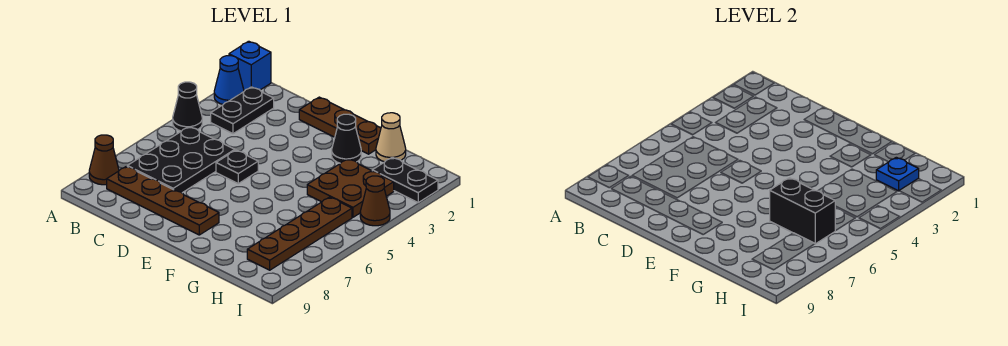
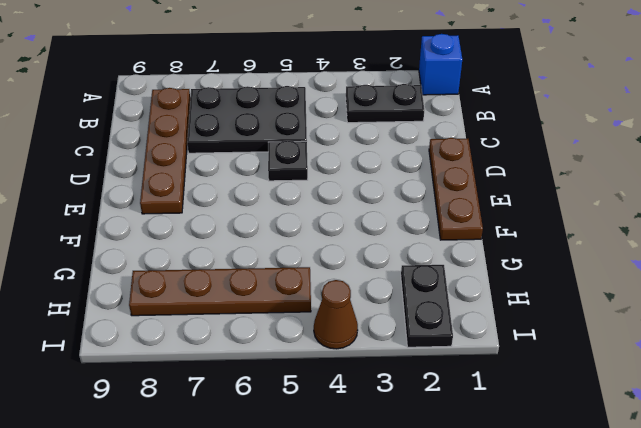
none -> blue 1x1 cone [214,56,244,105]
none -> black 1x1 cone [173,82,202,131]
none -> brown 1x1 cone [89,135,119,185]

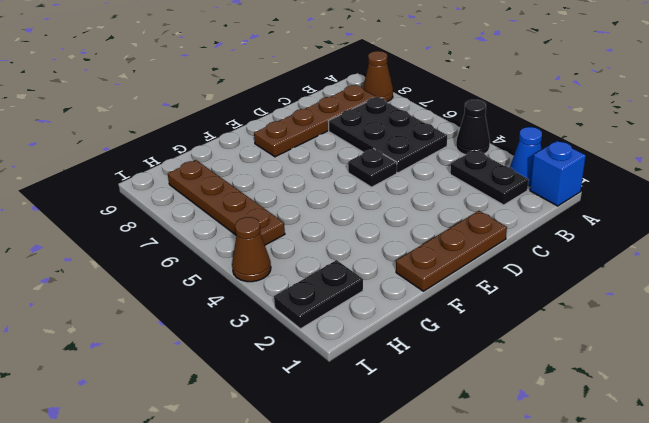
none -> black 1x1 cone [332,114,361,163]
none -> tan 1x1 cone [376,113,406,162]
none -> brown 2x2 plate [307,159,394,217]

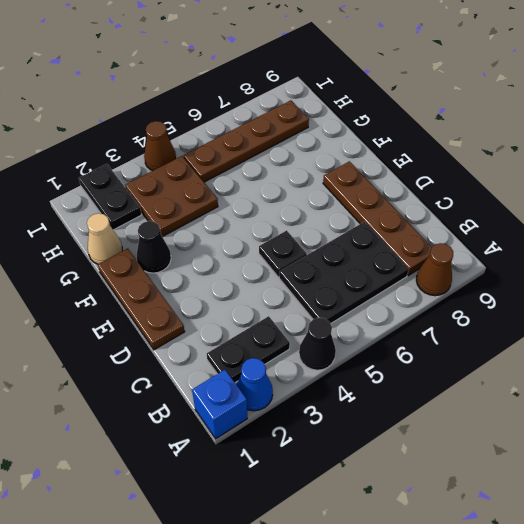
none -> black 1x2 brick [770,178,835,244]
none -> blue 1x1 plate [876,157,919,191]

